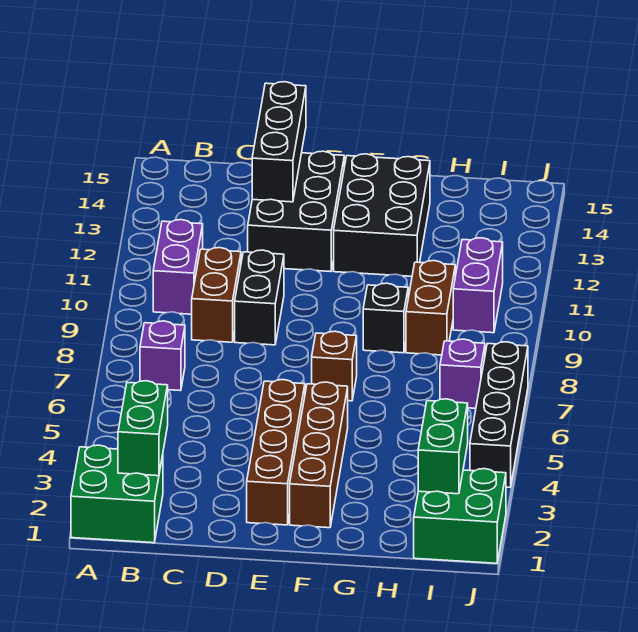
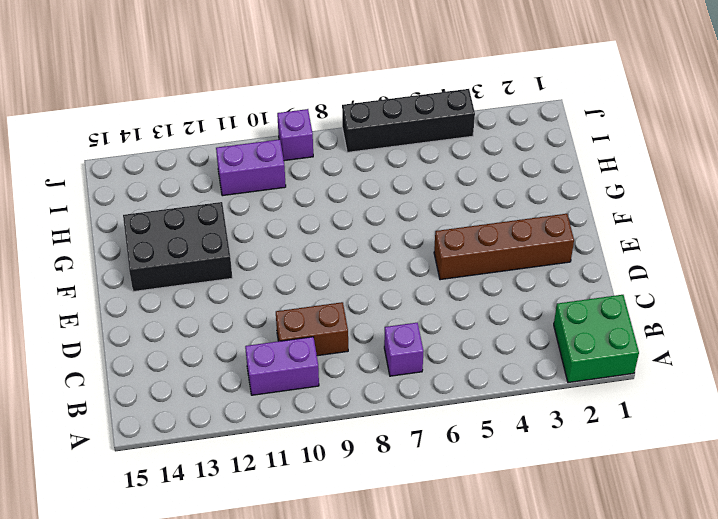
purple 1x1 brick [277,109,313,161] -> purple 1x1 brick moved to [440,339,485,408]
none -> black 1x2 brick [235,250,284,345]
none -> black 2x3 brick [248,151,344,272]
none -> brown 1x4 brick [290,382,348,528]

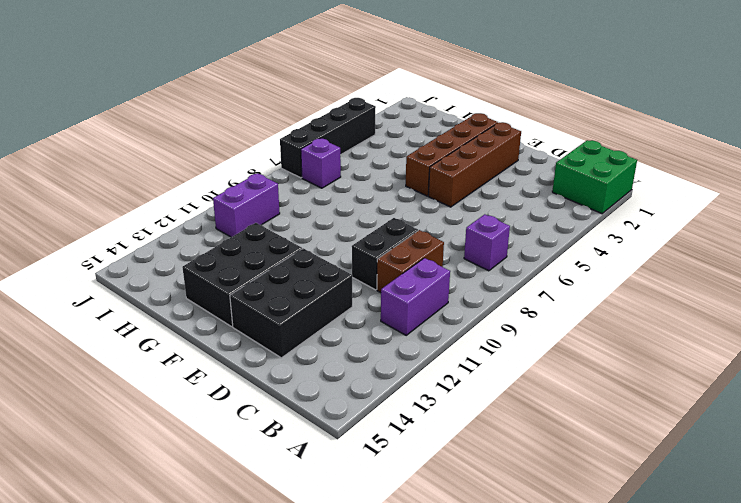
none -> brown 1x1 brick [312,331,357,401]
none -> black 1x1 brick [363,283,408,353]
none -> brown 1x2 brick [406,261,455,355]

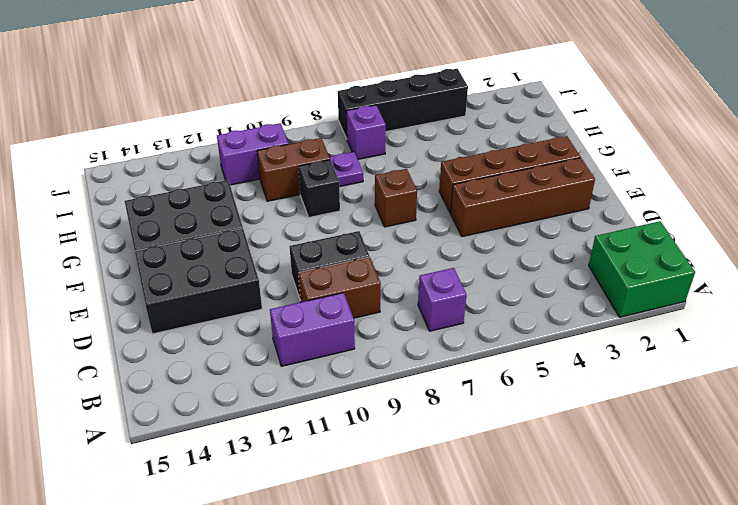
purple 1x1 plate [330,152,363,187] -> none
none -> green 2x2 brick [414,469,506,563]
none -> green 1x2 brick [118,381,168,476]
none -> black 1x3 brick [252,82,306,202]

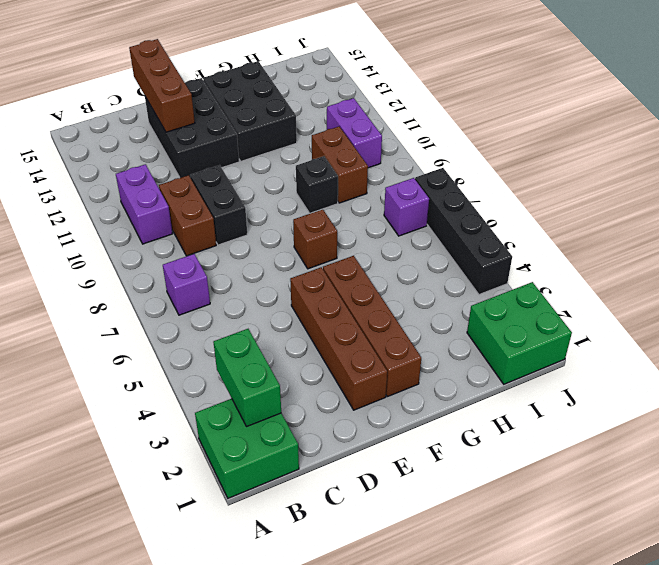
brown 1x3 brick [129,39,195,132] -> black 1x3 brick [252,82,306,202]
none -> green 1x2 brick [418,399,468,494]

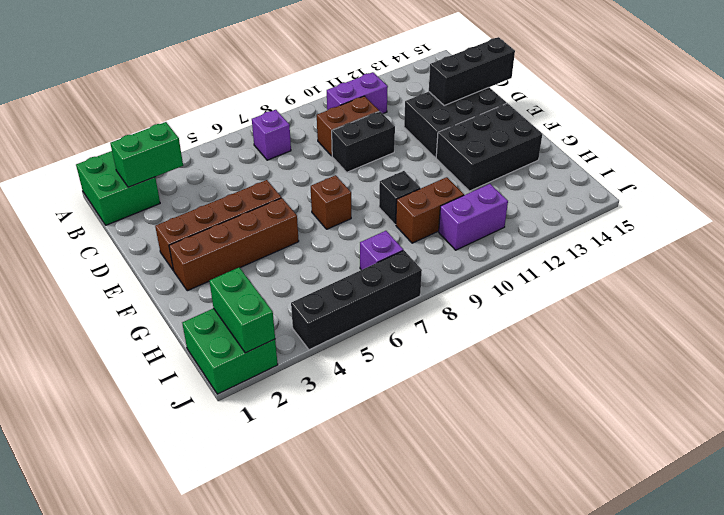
green 1x2 brick [209,267,275,353] -> green 1x2 brick turned to [418,399,468,494]

